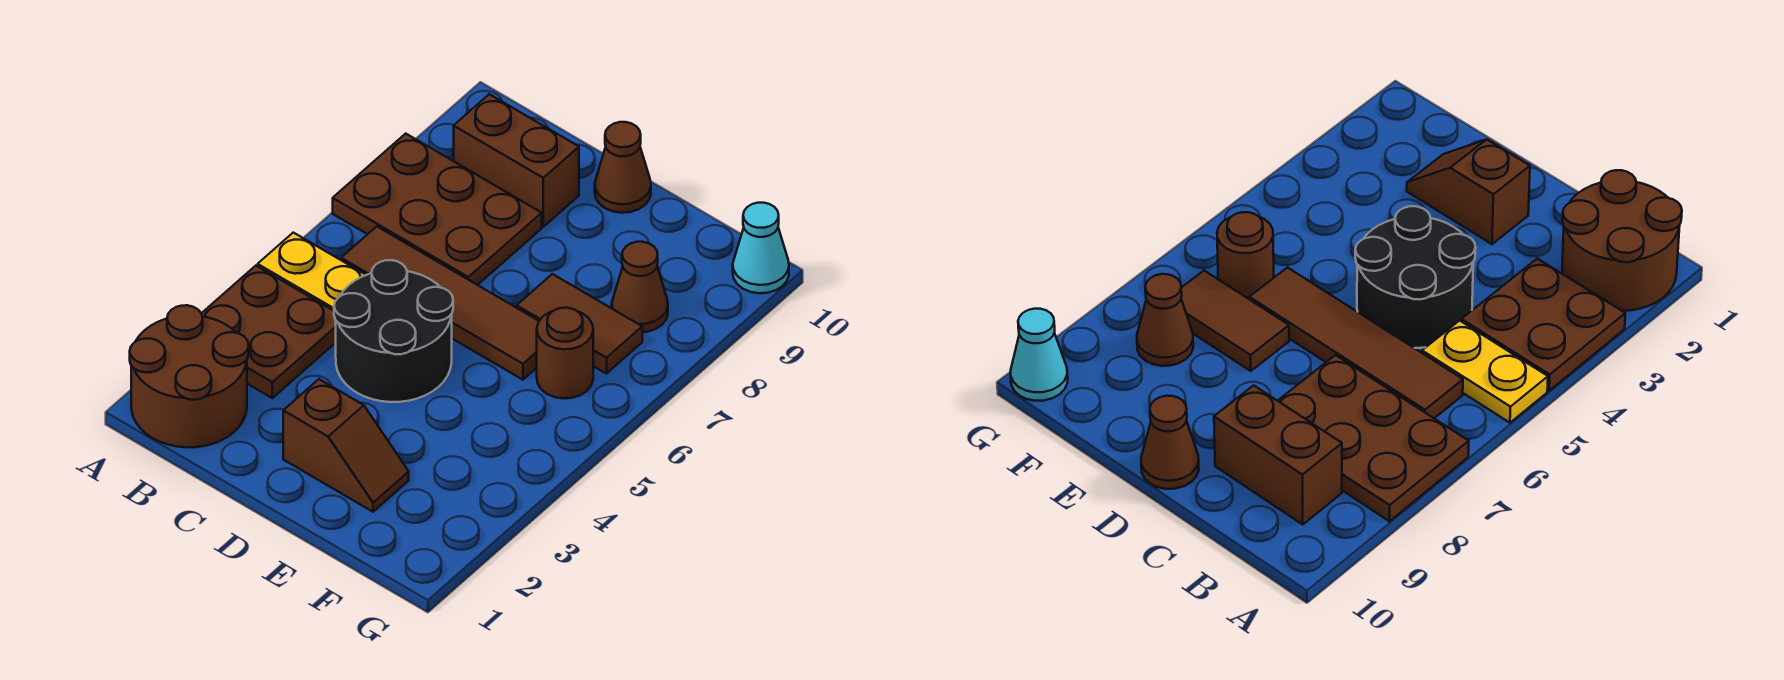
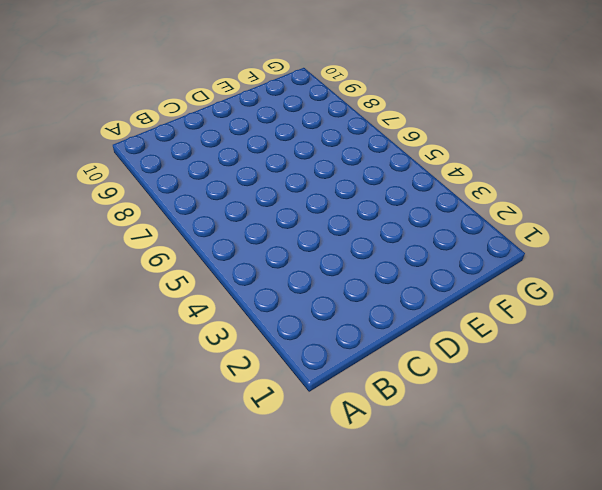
none -> brown 2x2 round brick [130,305,249,447]
none -> brown 2x2 plate [202,266,336,398]
none -> yellow 1x2 plate [258,233,365,311]

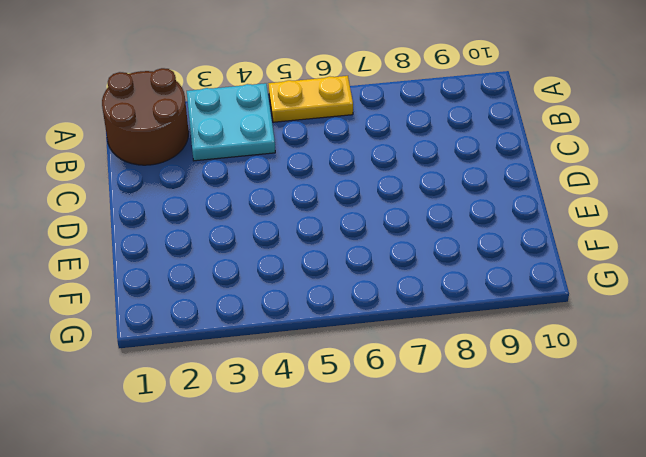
cyan 2x2 plate [187,83,275,161] -> brown 2x2 plate [202,266,336,398]
yellow 1x2 plate [268,76,353,122] -> yellow 1x2 plate turned to [258,233,365,311]
none -> brown 2x3 plate [333,134,542,285]
none -> brown 1x4 tile [341,226,539,380]
none -> brown 1x2 brick [454,94,579,227]

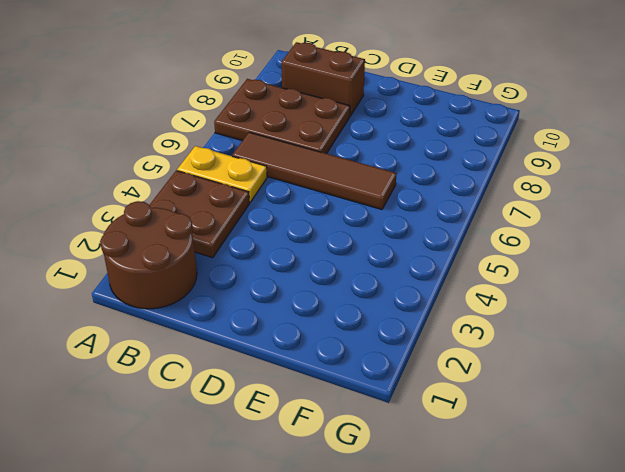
none -> black 2x2 round brick [334,260,453,402]
none -> brown 1x2 slope [283,379,409,512]
none -> brown 1x1 cone [595,122,651,213]

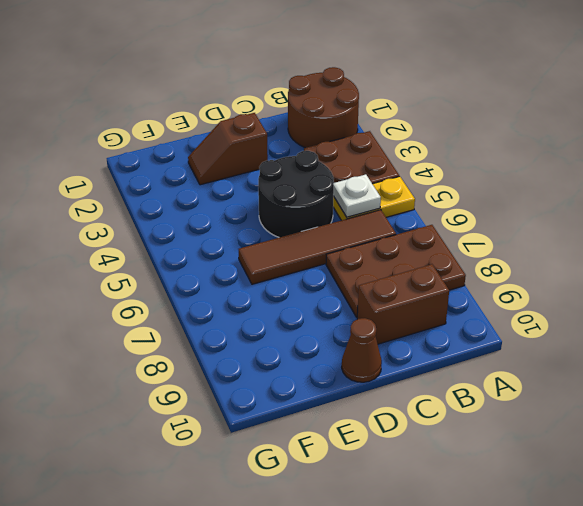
white 1x1 plate [333,174,381,217] -> none
none -> brown 1x2 tile [517,274,642,374]
none -> brown 1x1 round brick [537,308,593,399]
none -> brown 1x1 cone [612,242,668,332]

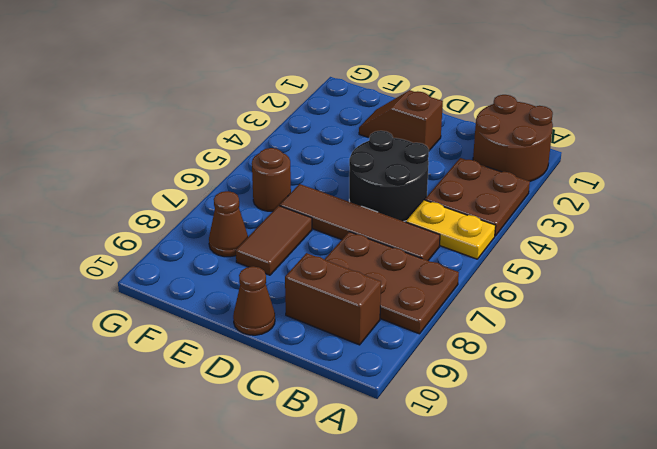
brown 1x2 tile [236,206,312,275] -> brown 1x2 tile turned to [517,274,642,374]
none -> cyan 1x1 cone [733,203,789,293]

